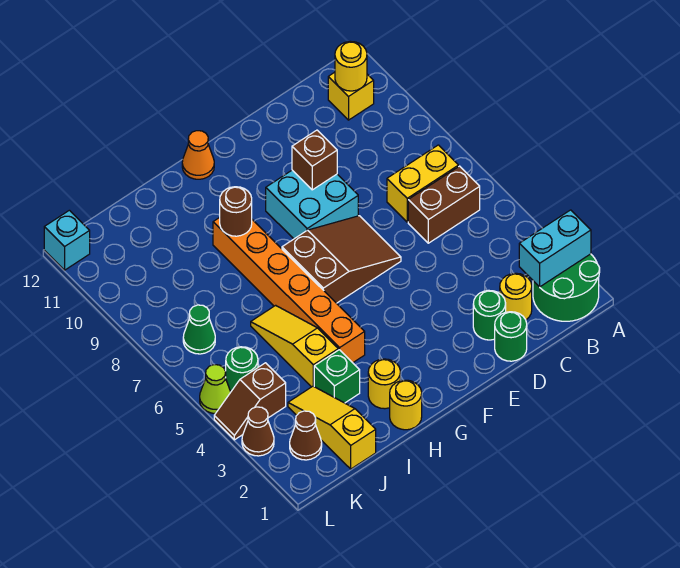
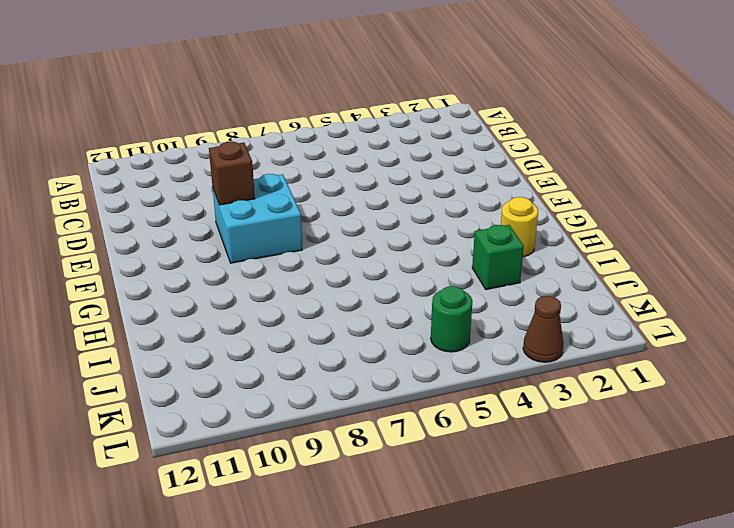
none -> green 2x2 round brick [533,254,600,321]
none -> brown 1x2 brick [408,166,480,243]
none -> yellow 1x2 brick [387,145,458,222]

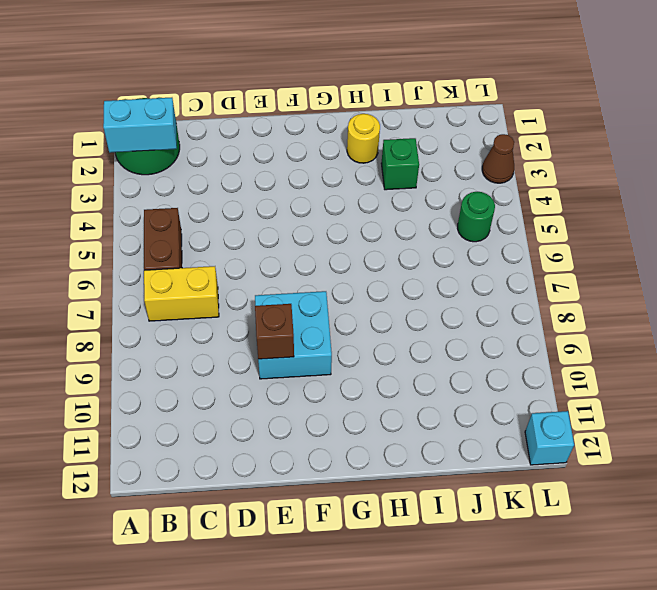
brown 1x2 brick [144,208,182,270] -> brown 1x2 brick turned to [408,166,480,243]
none -> yellow 1x1 brick [328,72,374,120]
none -> yellow 1x1 round brick [500,273,532,320]
none -> green 1x1 round brick [495,312,527,361]

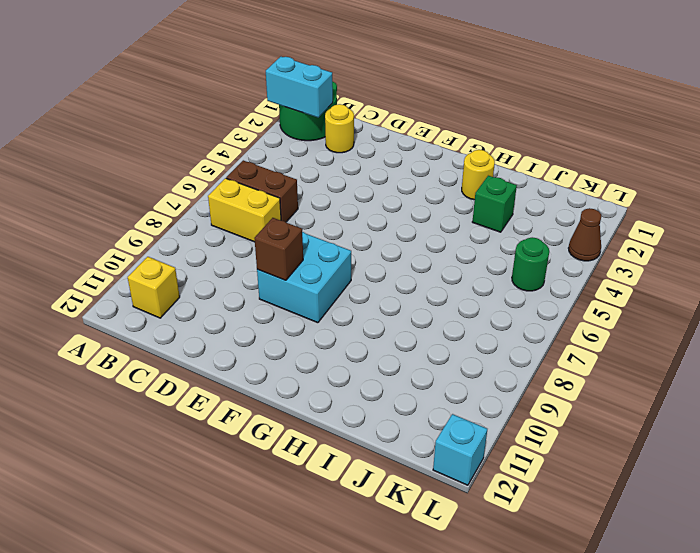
none -> green 1x1 round brick [495,312,527,361]
none -> green 1x1 round brick [473,290,506,340]
none -> brown 2x3 slope [282,216,401,303]

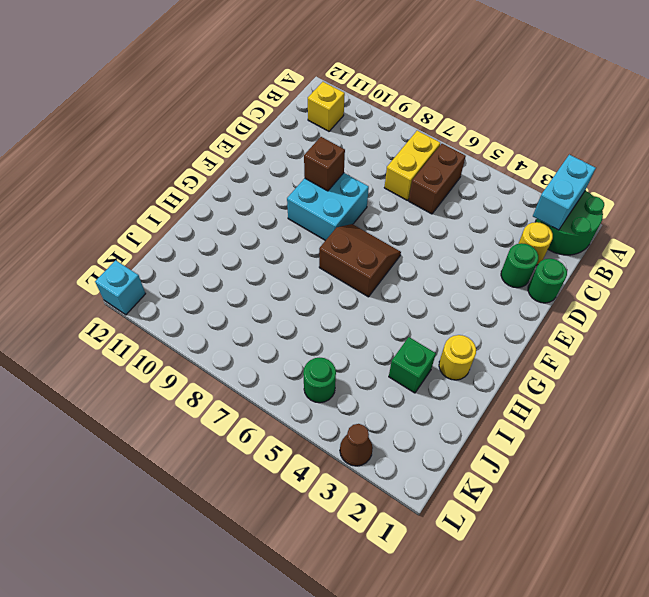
brown 2x2 slope [319,224,401,297] -> brown 2x3 slope [282,216,401,303]
none -> orange 1x1 cone [182,131,214,179]
none -> yellow 1x1 round brick [390,380,422,430]
none -> orange 1x6 brick [213,217,365,363]

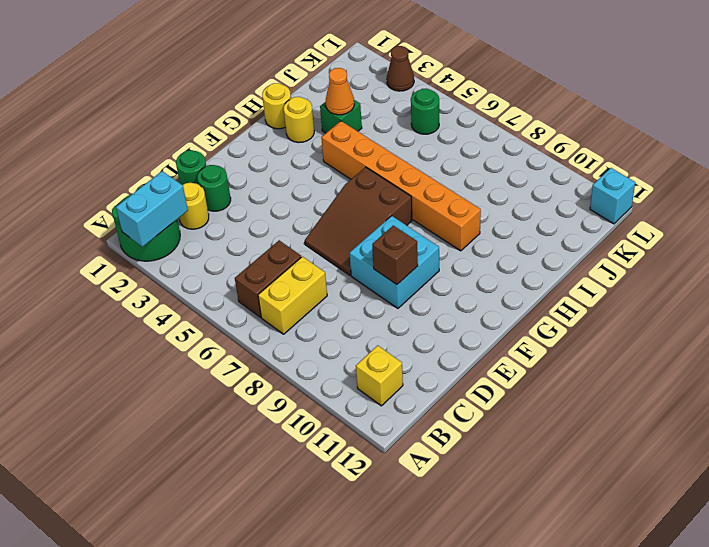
orange 1x1 cone [326,68,354,115] -> orange 1x1 cone moved to [182,131,214,179]
none -> yellow 1x3 slope [251,305,338,387]
none -> yellow 1x3 slope [288,386,376,469]
none -> brown 1x1 cone [290,411,322,460]

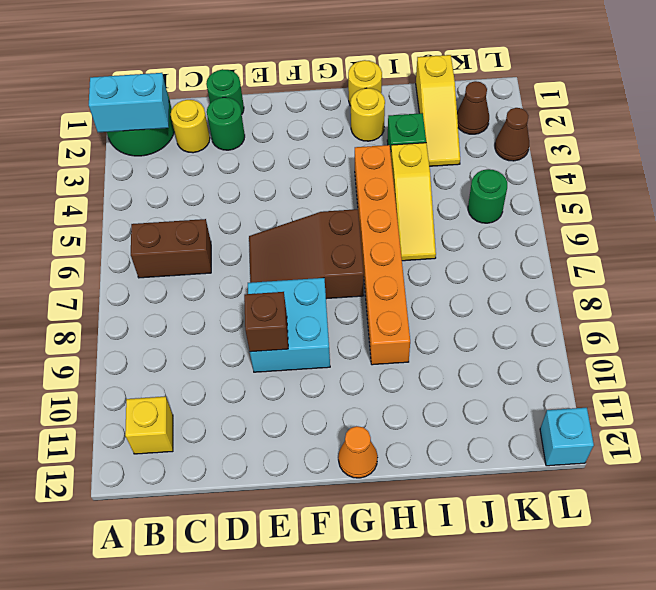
none -> yellow 1x2 brick [387,145,458,222]
none -> brown 1x2 slope [214,363,286,440]
none -> green 1x1 cone [183,305,215,354]

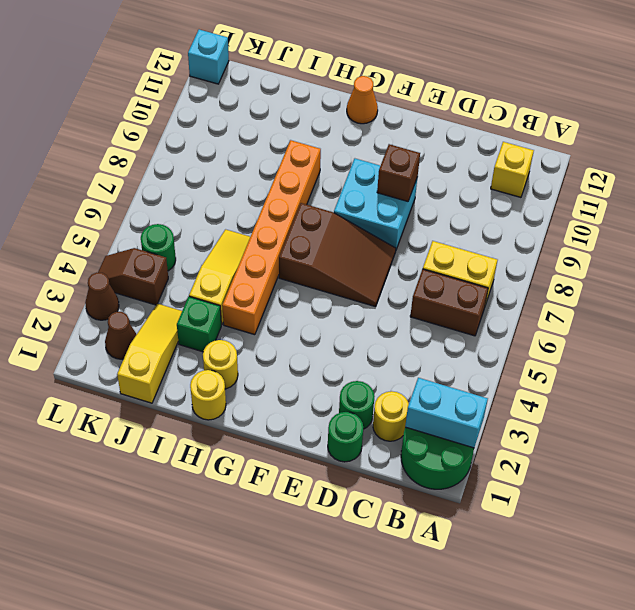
none -> green 1x1 cone [183,305,215,354]
none -> lime 1x1 cone [200,365,231,413]
none -> yellow 1x1 round brick [335,41,367,91]

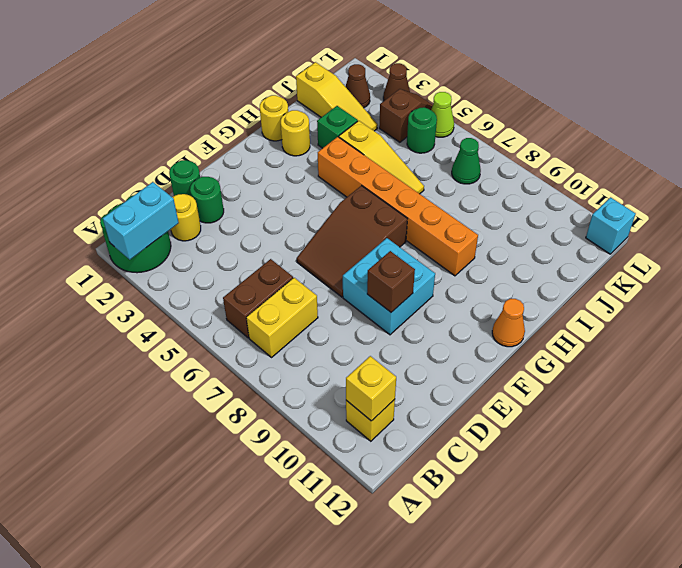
yellow 1x1 brick [346,356,396,421] -> yellow 1x1 round brick [335,41,367,91]
none -> brown 1x1 round brick [220,187,252,236]

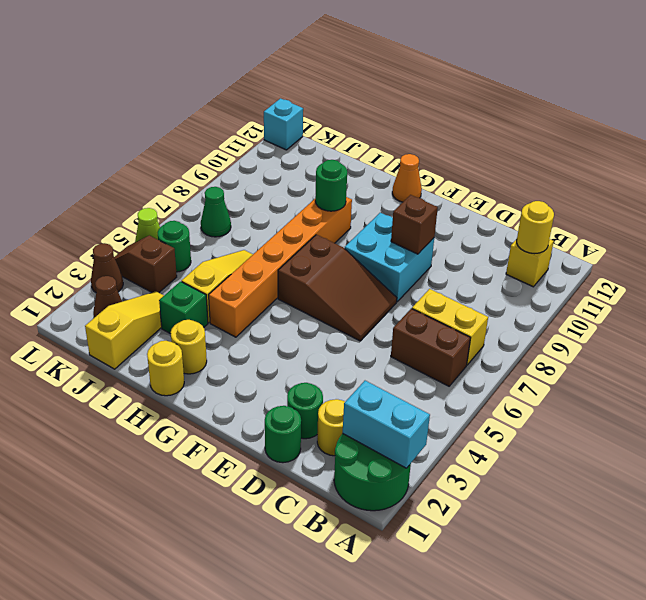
green 1x1 round brick [315,160,347,211] -> brown 1x1 round brick [220,187,252,236]

